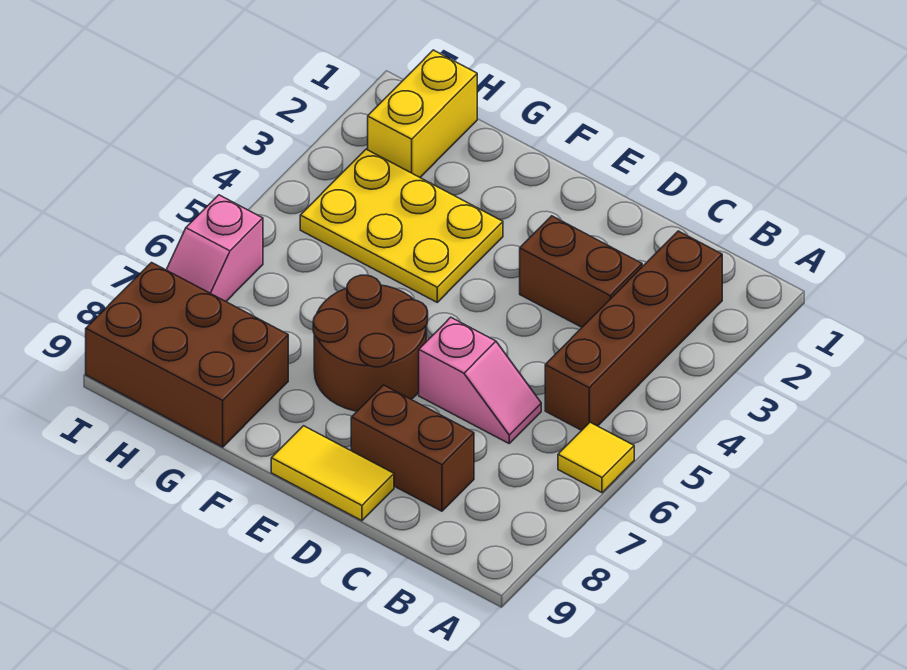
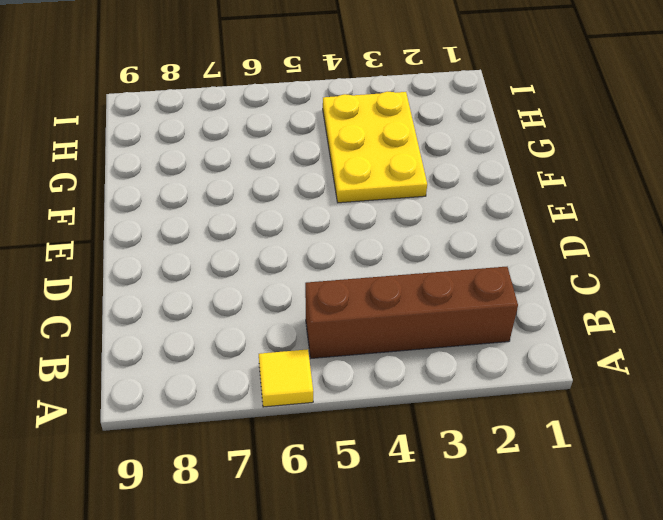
none -> brown 1x2 brick [520,216,642,327]
none -> pink 1x2 slope [419,317,541,443]

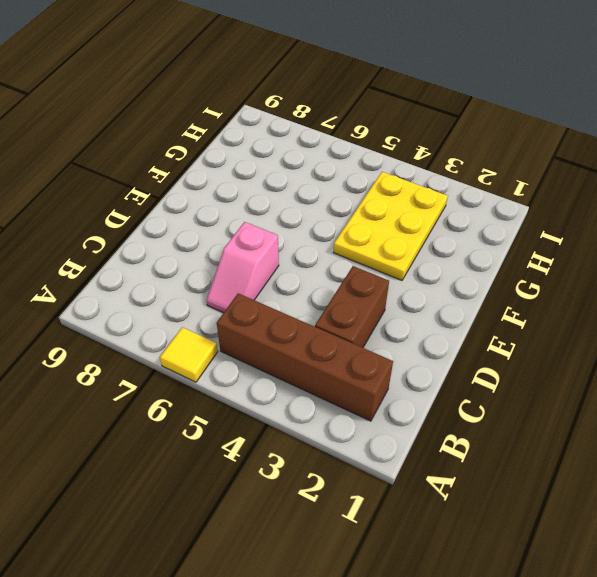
none -> brown 1x2 brick [351,385,474,511]
none -> yellow 1x2 tile [271,426,394,521]

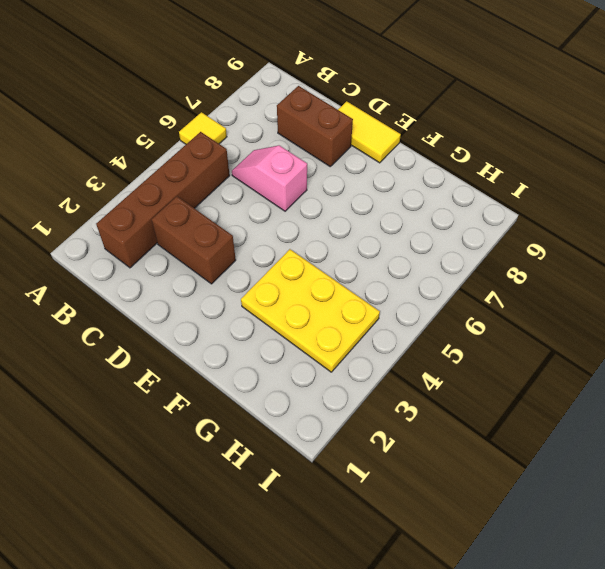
none -> brown 2x2 round brick [313,275,428,411]
none -> brown 2x3 brick [86,263,288,447]

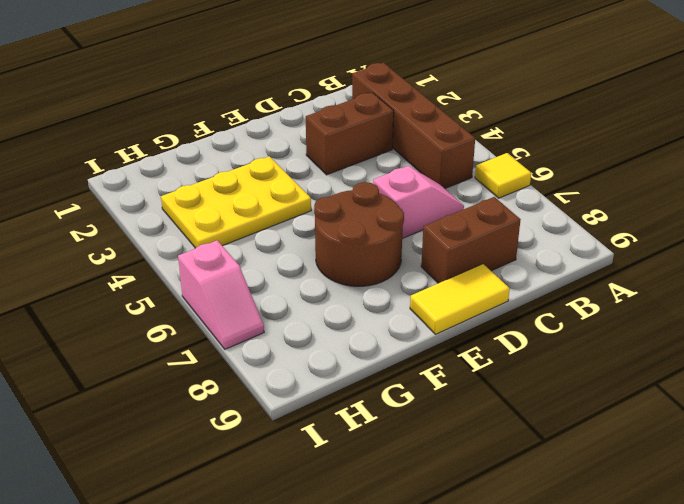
none -> brown 2x3 brick [86,263,288,447]
none -> yellow 1x2 brick [368,50,477,177]

